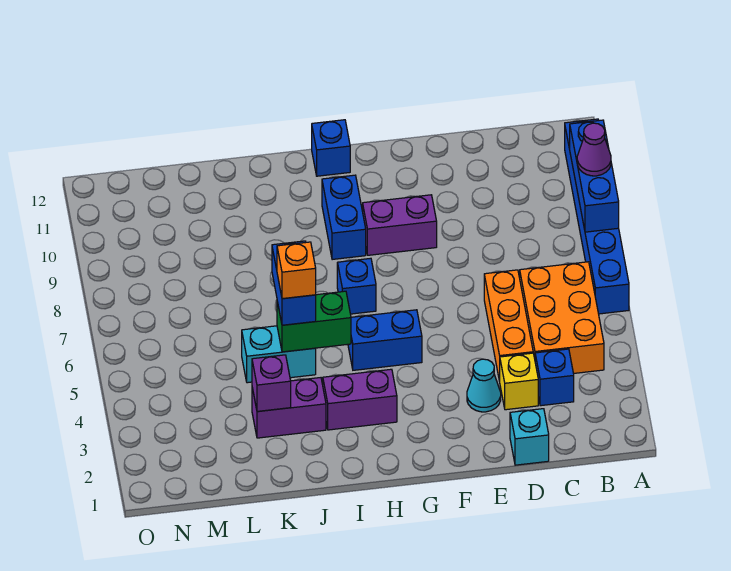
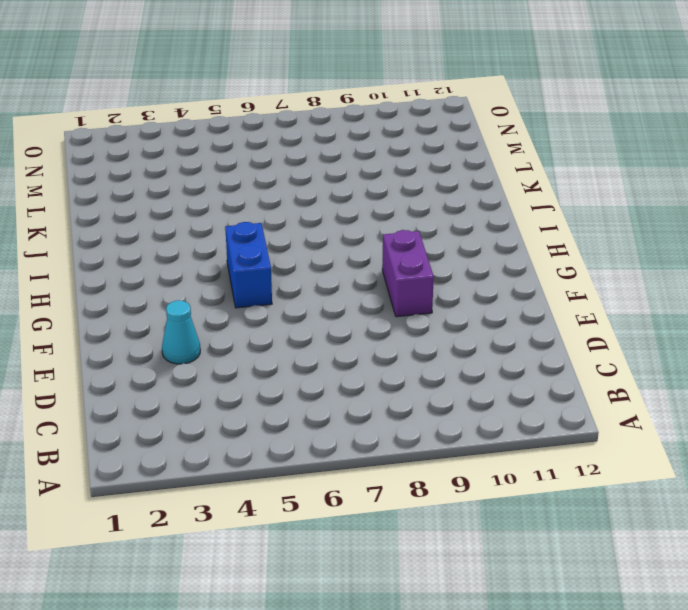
none -> blue 1x6 brick [565,119,629,314]
none -> orange 2x3 brick [520,262,604,373]
none -> blue 1x1 brick [535,349,574,406]

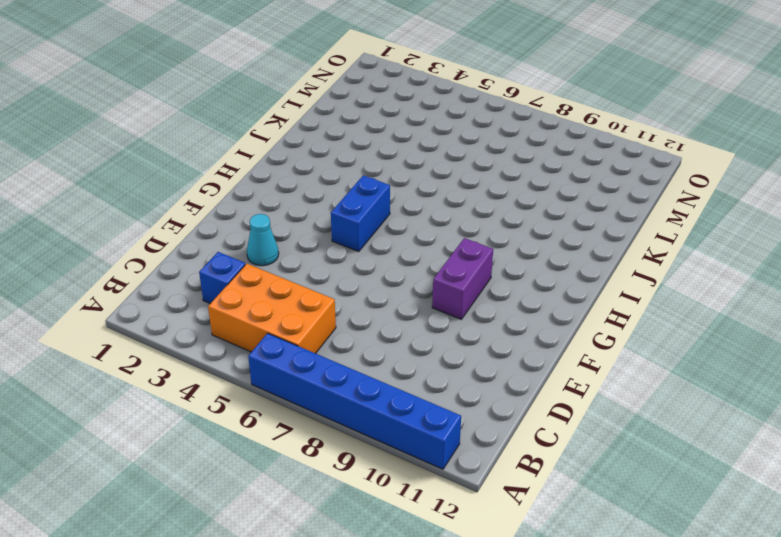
none -> cyan 1x1 brick [510,409,549,465]
none -> yellow 1x1 brick [500,353,538,410]
none -> orange 1x3 brick [484,270,533,381]

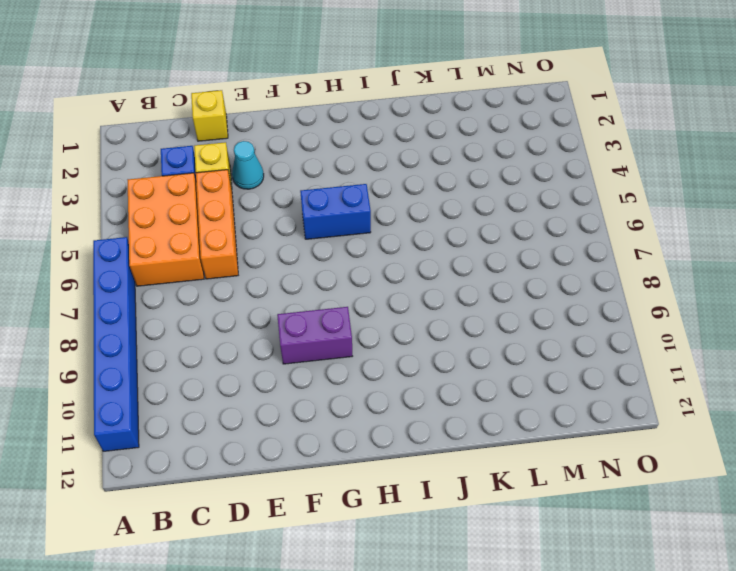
yellow 1x1 brick [191,90,228,141] -> cyan 1x1 brick [510,409,549,465]
none -> purple 1x2 brick [323,369,397,430]
none -> blue 1x1 brick [337,258,376,314]
none -> blue 1x2 brick [322,175,366,260]

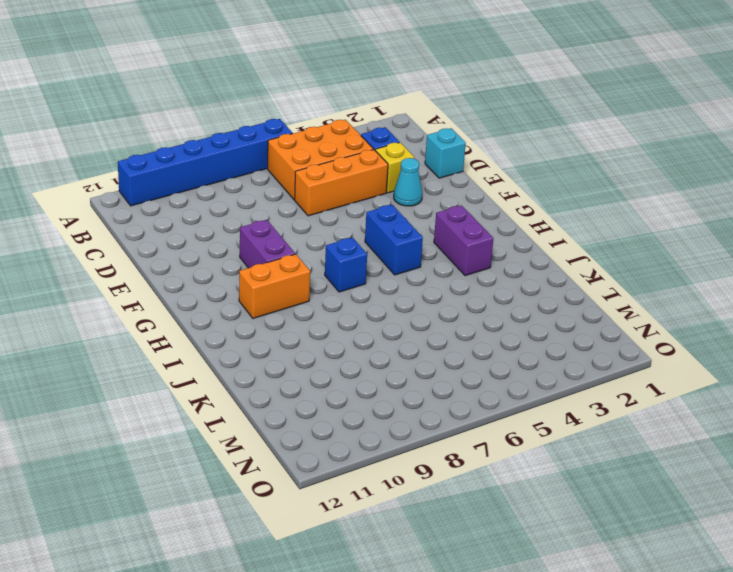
orange 1x2 brick [239,254,310,318] -> blue 1x2 brick [322,175,366,260]
none -> blue 1x1 brick [312,120,350,176]
none -> purple 1x2 brick [252,378,326,438]
none -> cyan 1x2 brick [242,326,316,383]

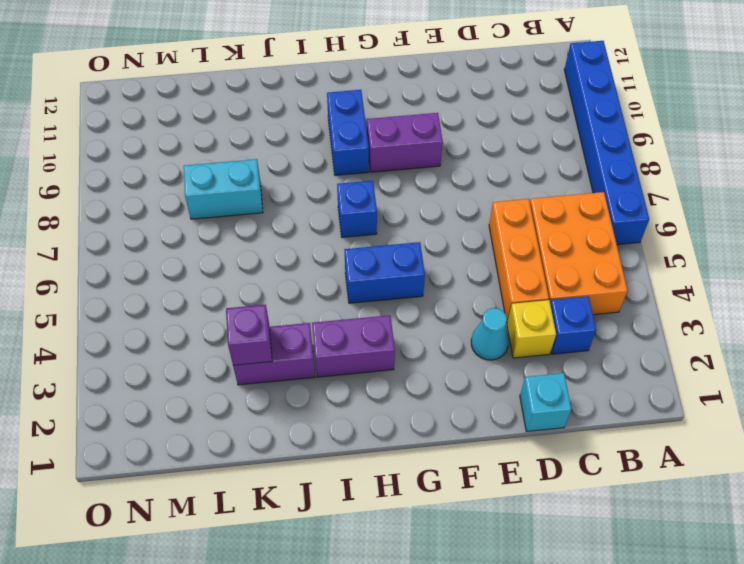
cyan 1x2 brick [184,159,263,219] -> cyan 1x2 brick moved to [242,326,316,383]
none -> blue 1x1 brick [312,120,350,176]
none -> blue 1x3 brick [570,120,619,232]
none -> green 1x2 brick [277,291,351,352]

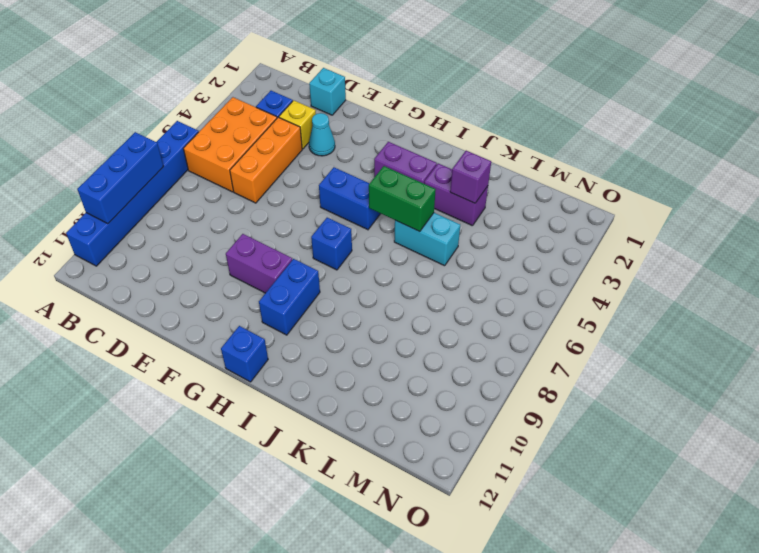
none -> purple 1x1 cone [577,123,611,176]
none -> blue 1x2 brick [272,241,316,325]
none -> orange 1x1 brick [277,242,316,299]

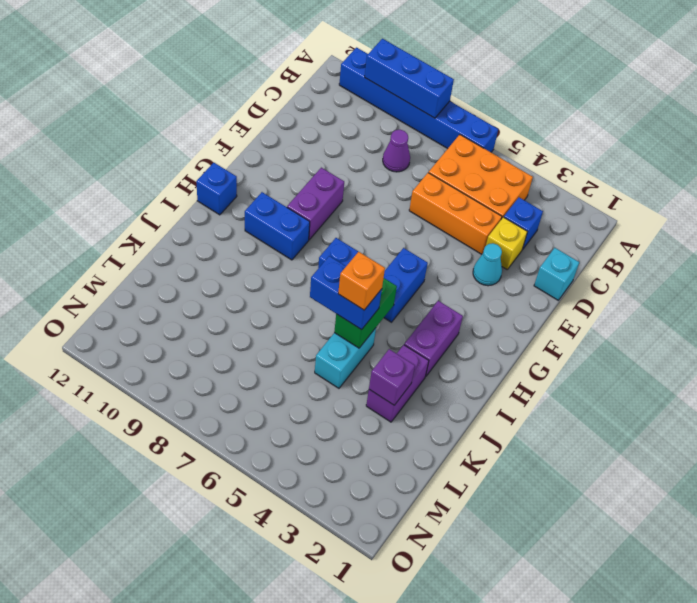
purple 1x1 cone [383,130,410,172] -> purple 1x1 cone moved to [577,123,611,176]

